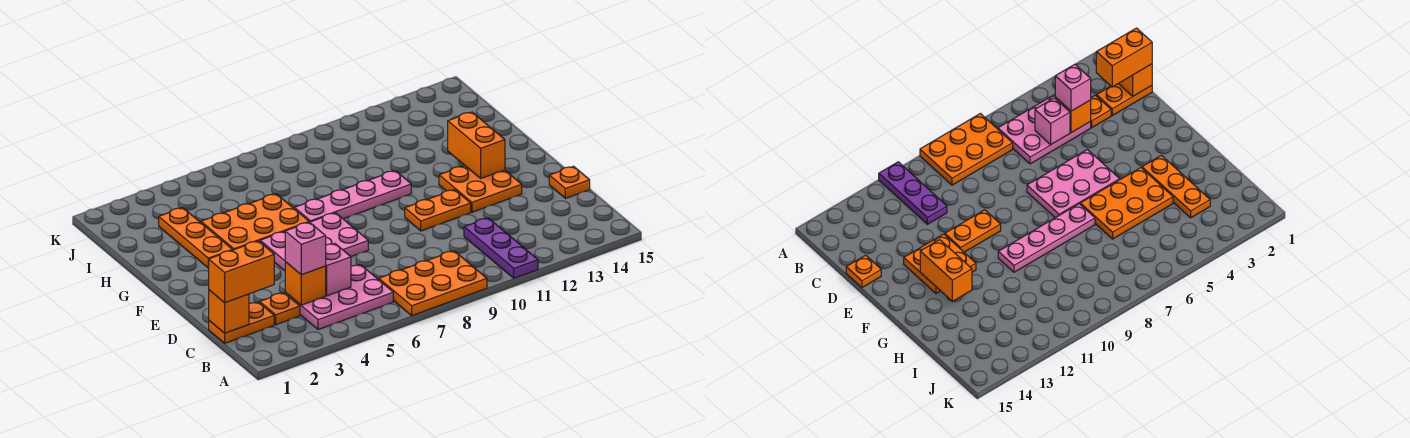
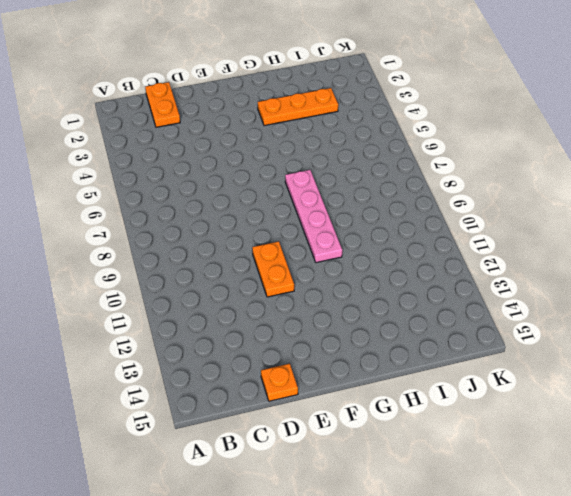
none -> orange 2x3 plate [379,251,487,316]
none -> purple 1x3 plate [464,218,538,278]
none -> pink 2x3 plate [285,265,393,330]

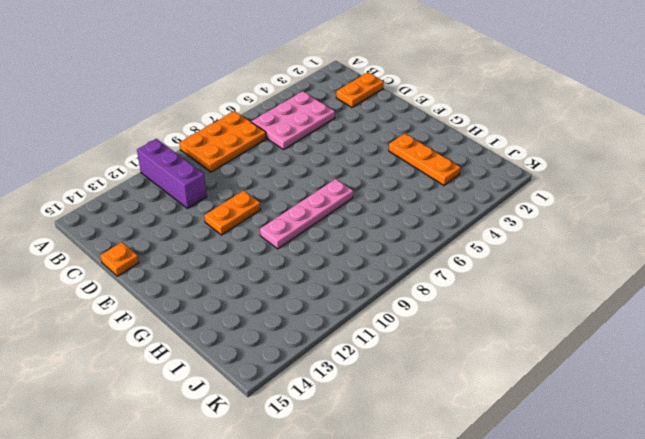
purple 1x3 brick [137,139,207,209] -> purple 1x3 plate [464,218,538,278]
none -> orange 1x1 plate [260,293,300,325]
none -> pink 2x3 plate [260,213,368,271]
none -> orange 2x2 plate [439,165,522,212]

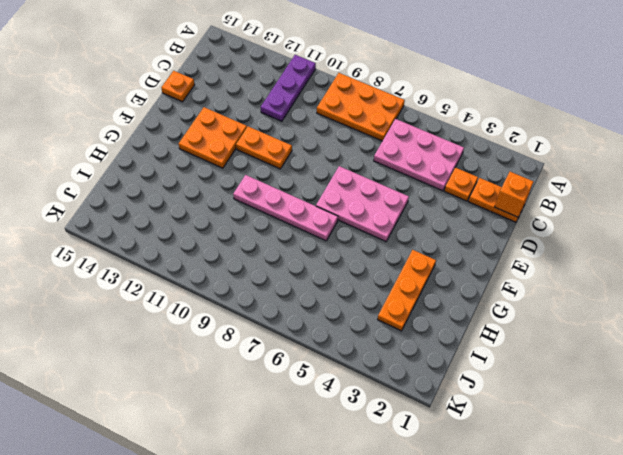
none -> orange 2x3 plate [201,194,309,250]
none -> orange 1x1 brick [285,262,326,305]
none -> pink 1x1 brick [326,244,351,296]

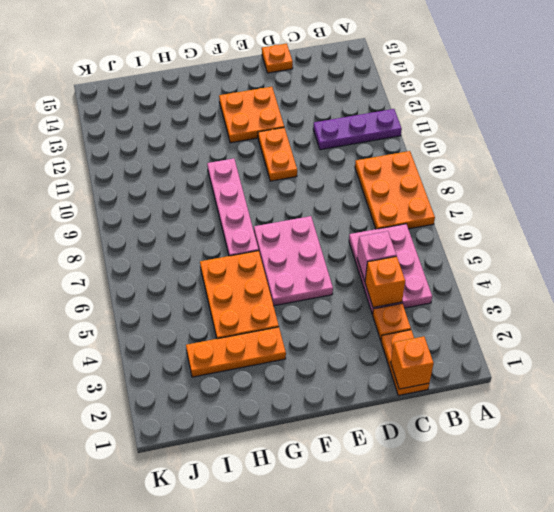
none -> orange 1x2 brick [448,112,505,178]
none -> orange 1x2 brick [209,241,274,303]
none -> pink 1x1 brick [285,222,326,275]

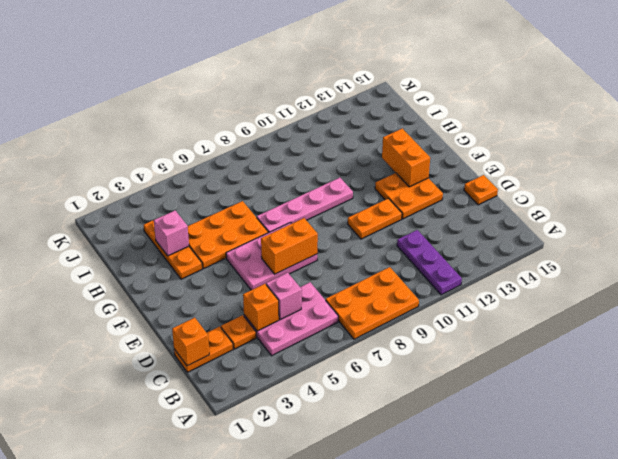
orange 1x2 brick [261,218,318,274] -> orange 1x2 brick moved to [209,241,274,303]
pink 1x1 brick [154,211,189,256] -> pink 1x1 brick moved to [285,222,326,275]

